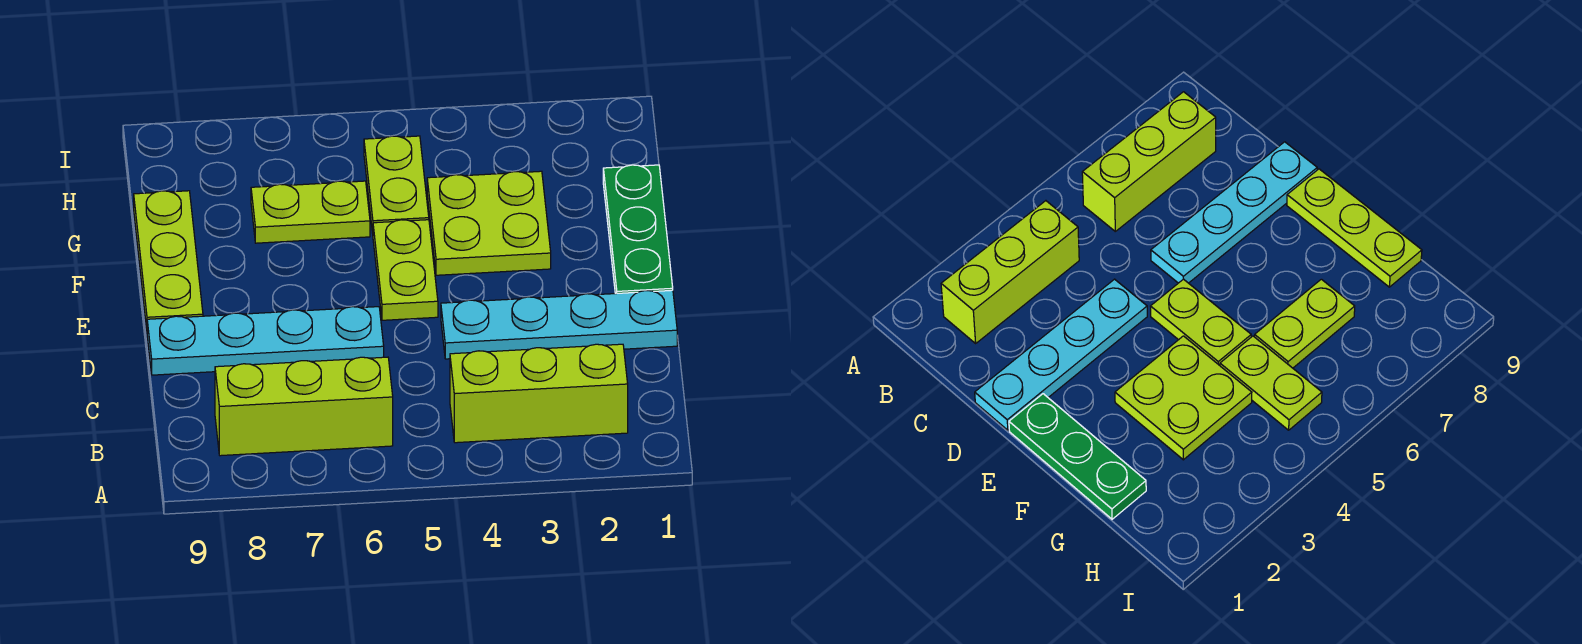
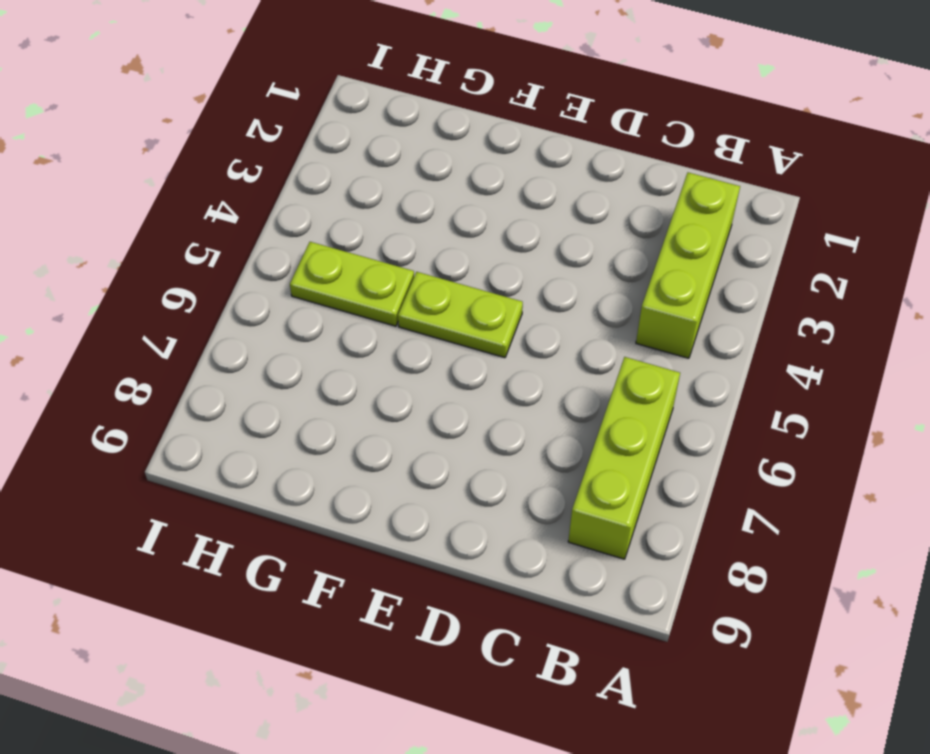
none -> cyan 1x4 plate [441,290,677,359]
none -> cyan 1x4 plate [147,307,384,375]

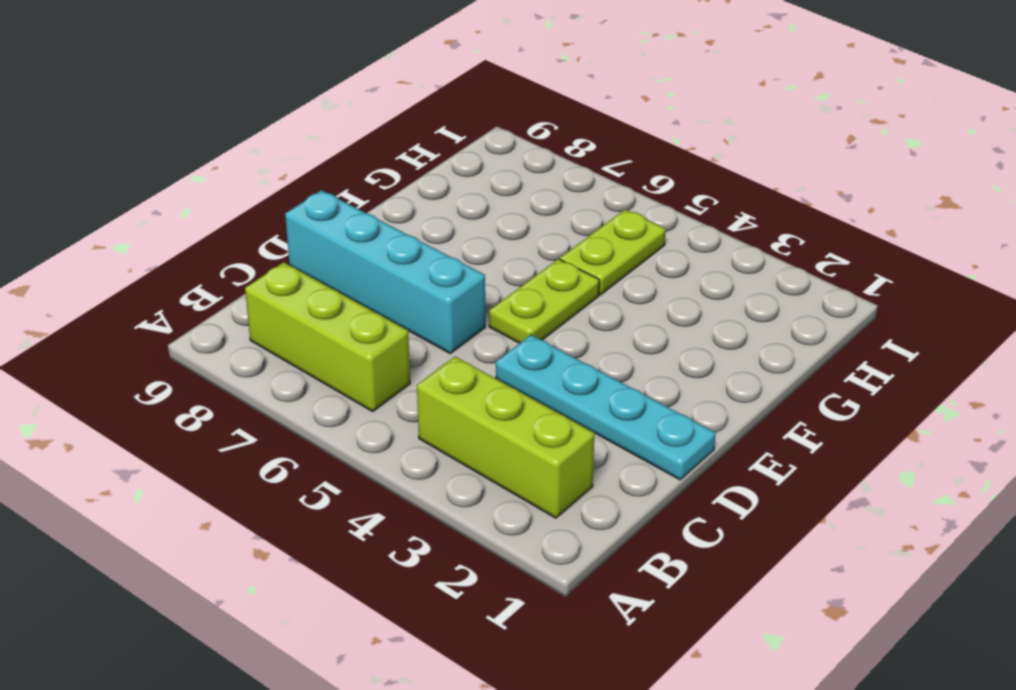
cyan 1x4 brick [285,190,485,353] -> cyan 1x4 plate [147,307,384,375]
none -> green 1x3 plate [603,165,673,294]
none -> lime 1x3 plate [134,191,203,328]

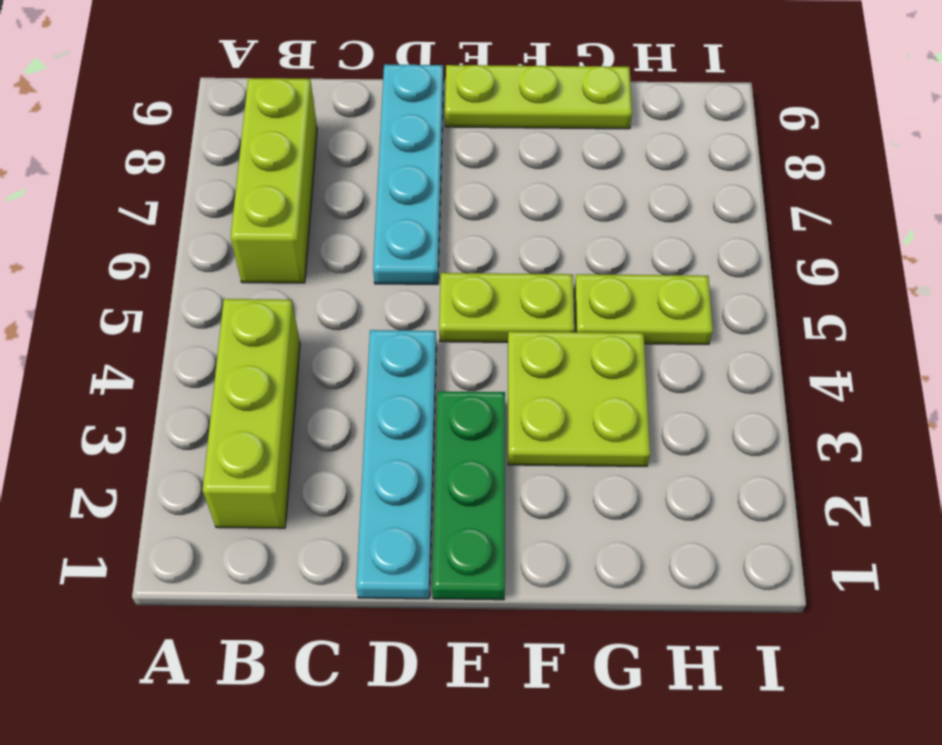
green 1x3 plate [432,391,505,600] -> green 1x3 plate turned to [603,165,673,294]
none -> lime 1x2 plate [251,181,370,243]

